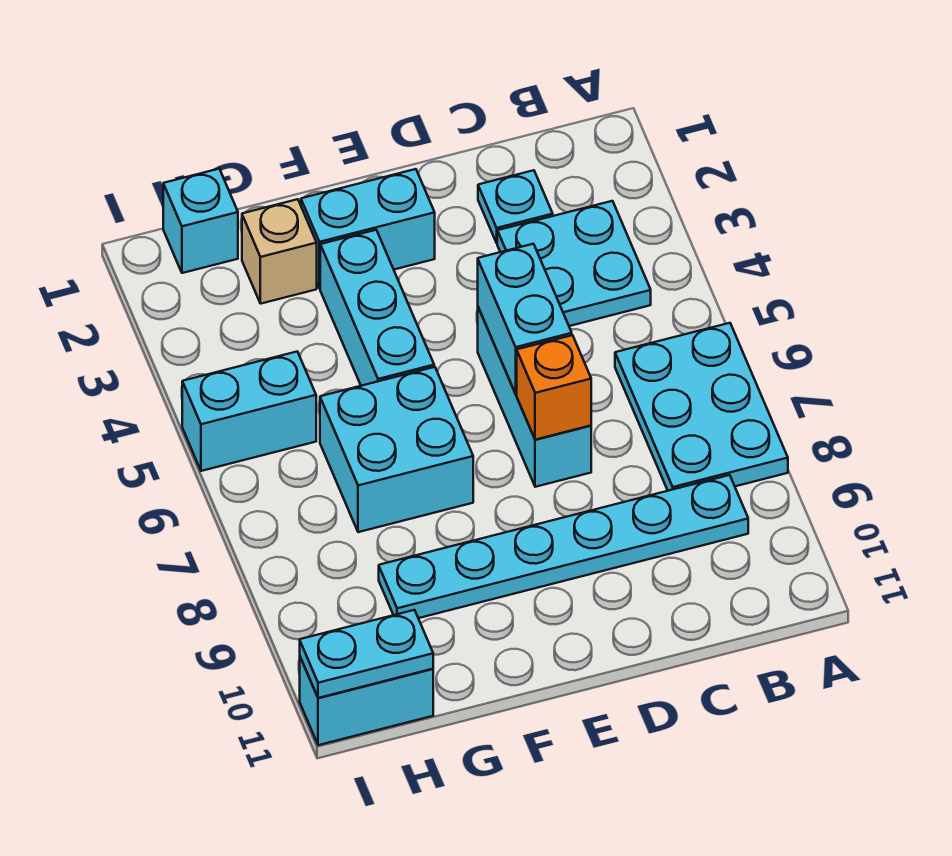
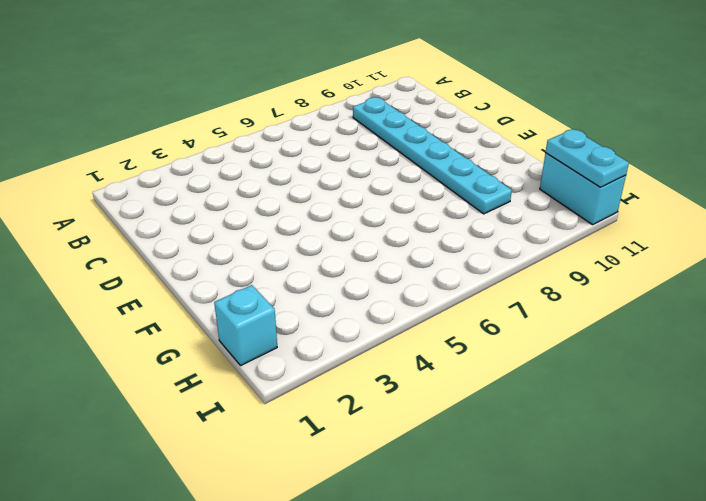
none -> cyan 2x3 plate [615,323,788,491]
none -> cyan 2x2 plate [497,201,651,326]
none -> cyan 1x1 plate [478,170,553,243]

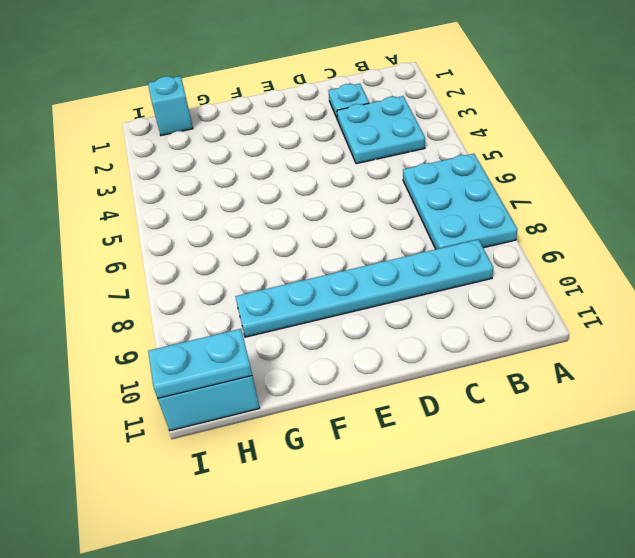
none -> cyan 1x3 brick [478,307,591,487]
none -> cyan 1x2 brick [301,169,435,288]
none -> cyan 1x3 brick [320,230,434,386]

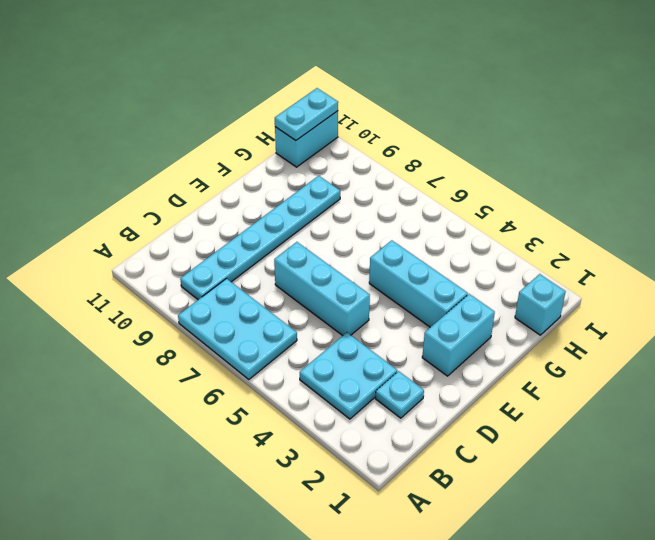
none -> cyan 2x2 brick [320,367,473,532]
none -> tan 1x1 brick [242,199,317,304]
none -> cyan 1x2 brick [182,352,316,471]

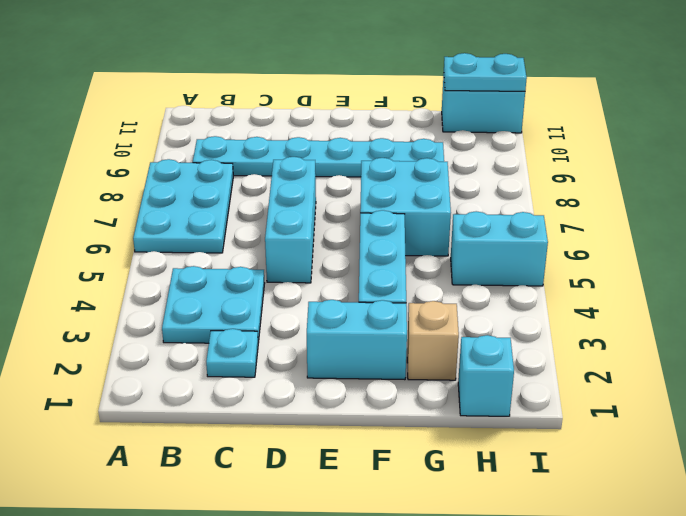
none -> cyan 1x2 brick [478,244,572,394]
none -> orange 1x1 brick [517,335,591,440]

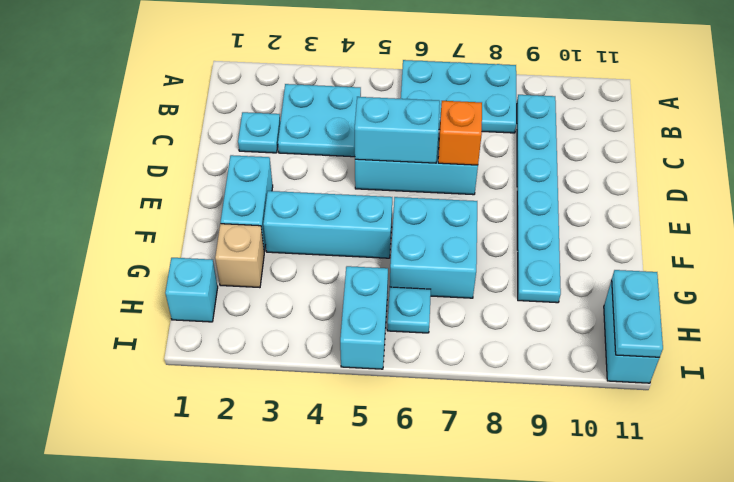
cyan 1x1 plate [387,287,431,333] -> none

